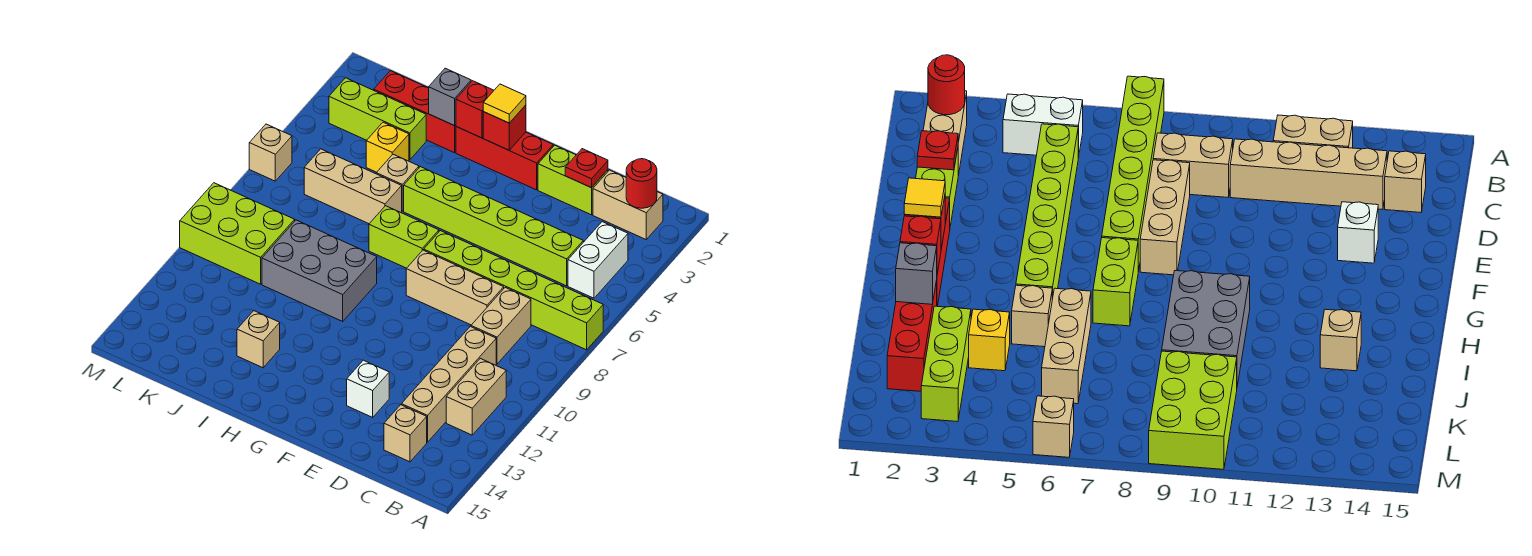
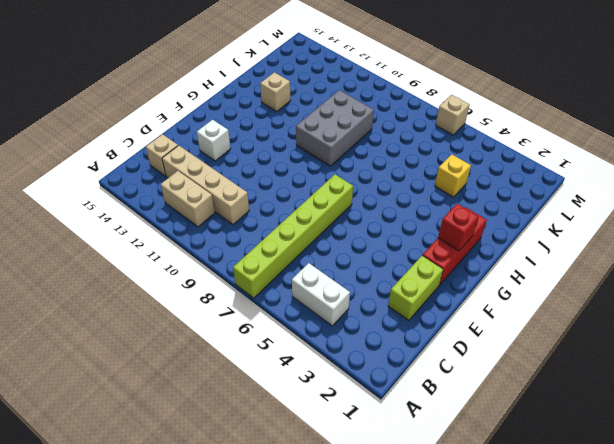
none -> tan 1x2 brick [593,170,663,239]
none -> lime 1x6 brick [404,167,583,286]
none -> tan 1x2 brick [471,288,531,364]

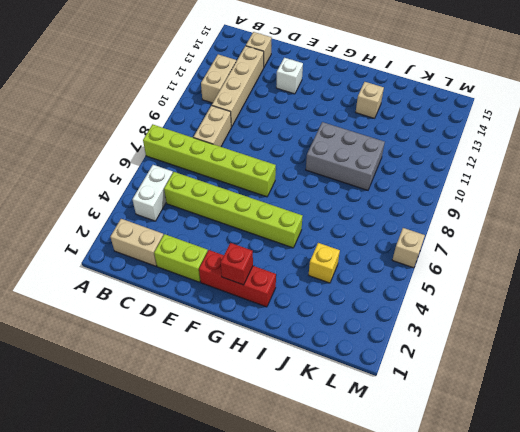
none -> tan 1x3 brick [406,250,504,325]
none -> lime 1x2 brick [369,206,439,268]
none -> red 1x3 brick [374,71,456,153]

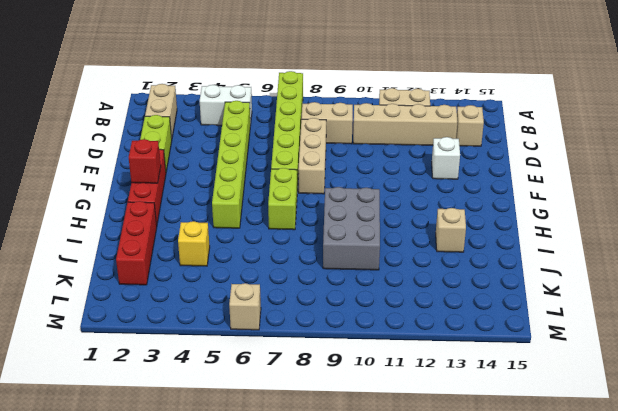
none -> tan 1x1 brick [376,154,419,211]
none -> tan 1x3 brick [304,149,402,224]
none -> lime 1x3 brick [329,78,426,160]

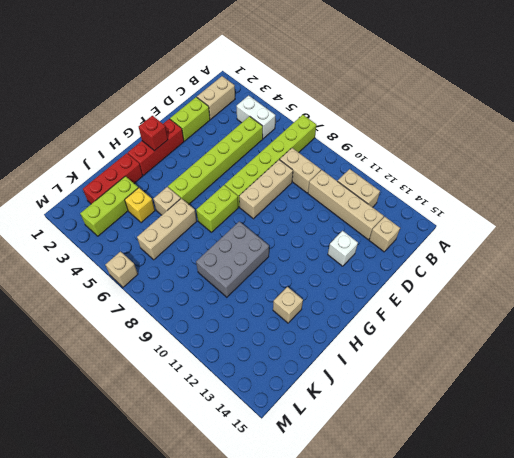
none -> lime 2x3 brick [180,183,295,284]
none -> red 1x1 round brick [626,159,657,208]
none -> red 1x1 plate [565,149,608,188]

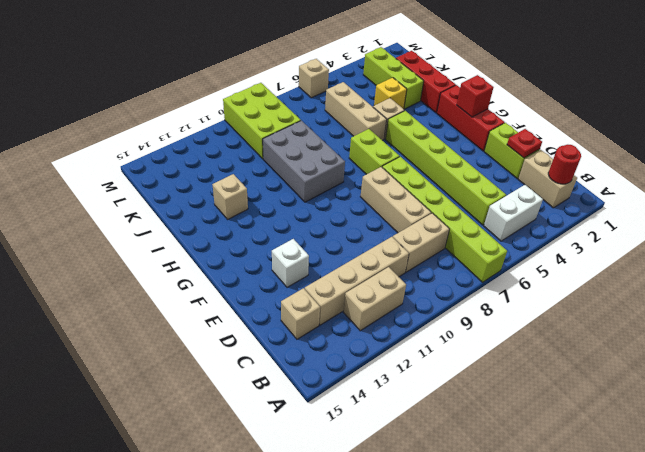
none -> red 1x1 brick [456,81,494,138]
none -> grey 1x1 brick [429,68,471,126]
none -> yellow 1x1 tile [483,84,526,123]

